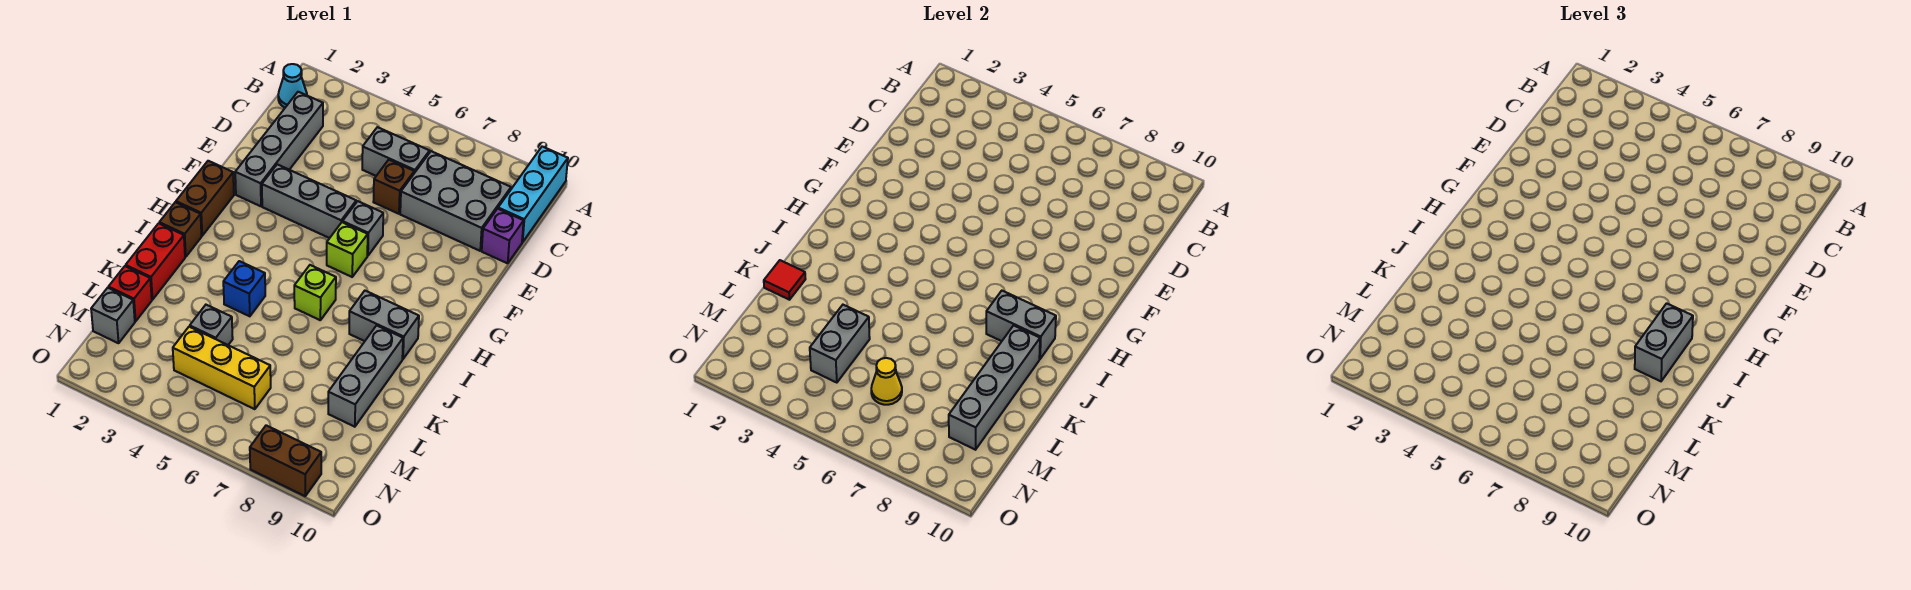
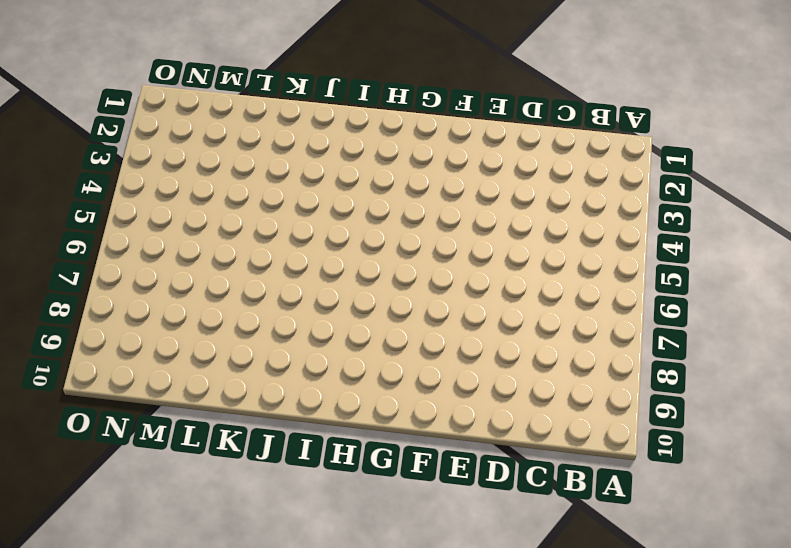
none -> cyan 1x3 brick [498,147,568,242]
none -> cyan 1x1 cone [278,64,307,107]
none -> grey 1x4 brick [235,92,323,206]

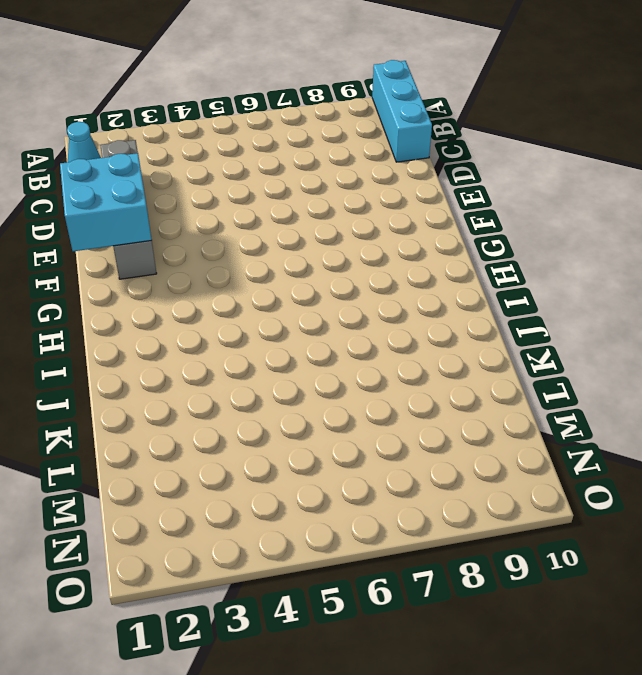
cyan 2x2 brick [60,153,152,251] -> none
none -> grey 1x2 brick [362,127,430,176]
none -> grey 2x3 brick [400,151,511,251]
none -> brown 1x1 brick [373,160,414,214]

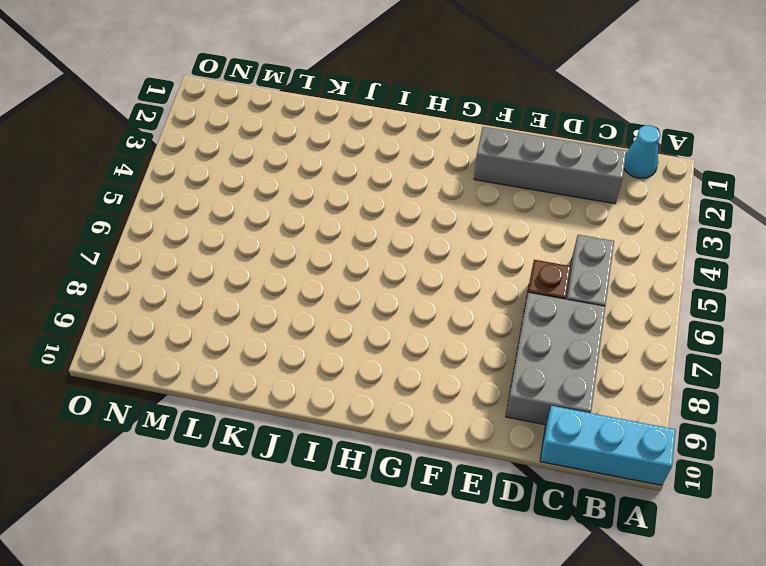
none -> purple 1x1 brick [482,209,524,263]
none -> grey 1x3 brick [262,164,356,238]
none -> grey 1x1 brick [343,201,383,256]

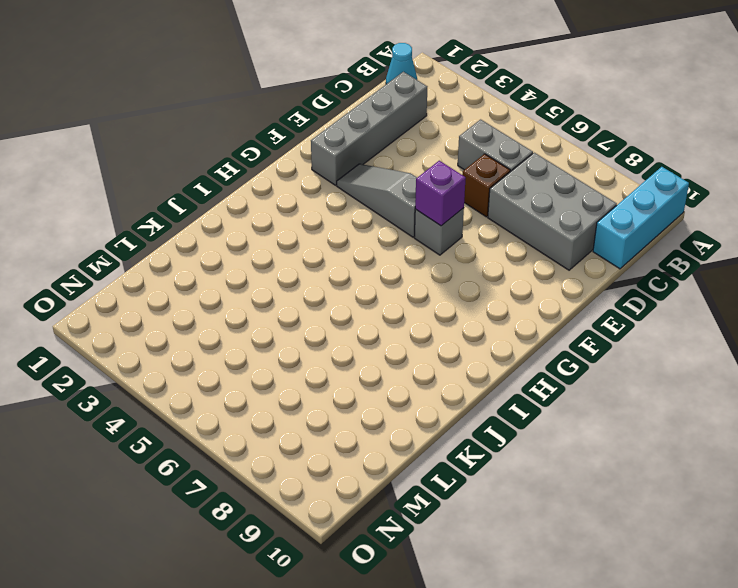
grey 1x3 slope [337,164,417,237] -> grey 1x3 brick [262,164,356,238]
purple 1x1 brick [415,161,466,226] -> purple 1x1 brick moved to [482,209,524,263]
none -> brown 1x2 brick [176,161,234,236]
none -> lime 1x1 brick [327,222,368,277]
none -> brown 1x1 brick [159,202,202,257]

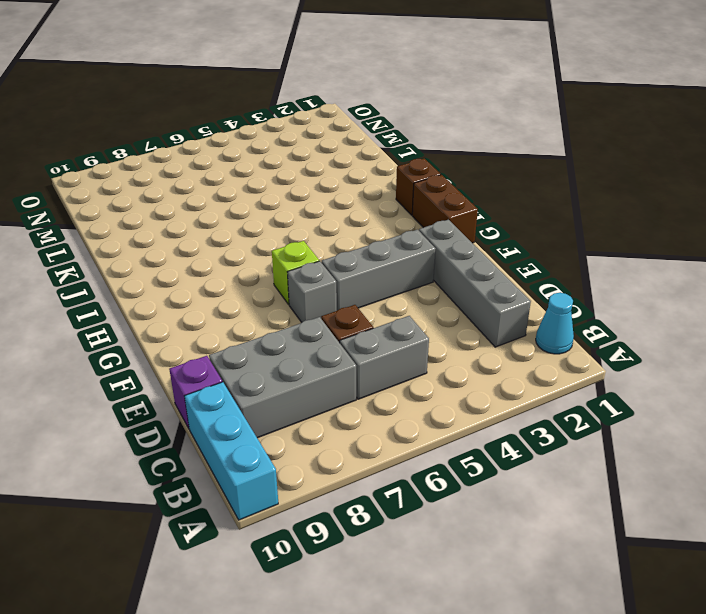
none -> lime 1x1 brick [294,265,336,320]
none -> grey 1x2 brick [349,291,419,359]
none -> red 1x2 brick [126,223,185,300]

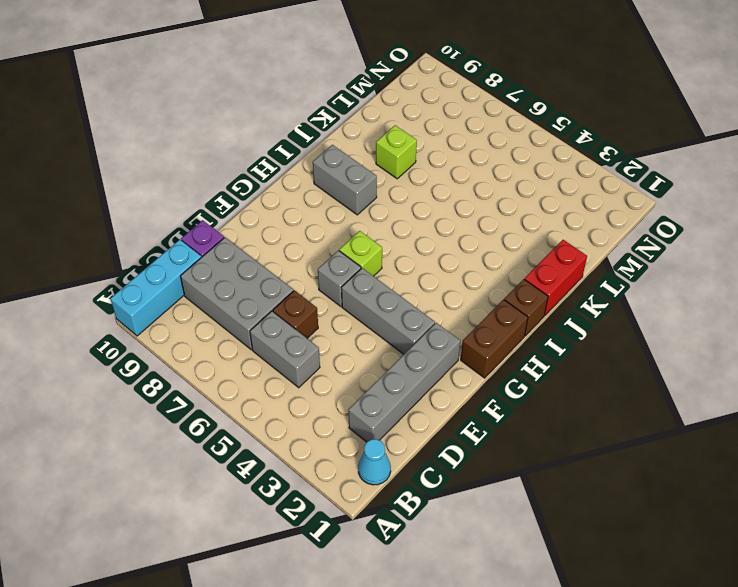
lime 1x1 brick [376,125,417,179] -> lime 1x1 brick moved to [294,265,336,320]
none -> blue 1x1 brick [223,261,265,316]
none -> grey 1x3 brick [328,325,403,427]
none -> red 1x1 brick [108,266,152,321]

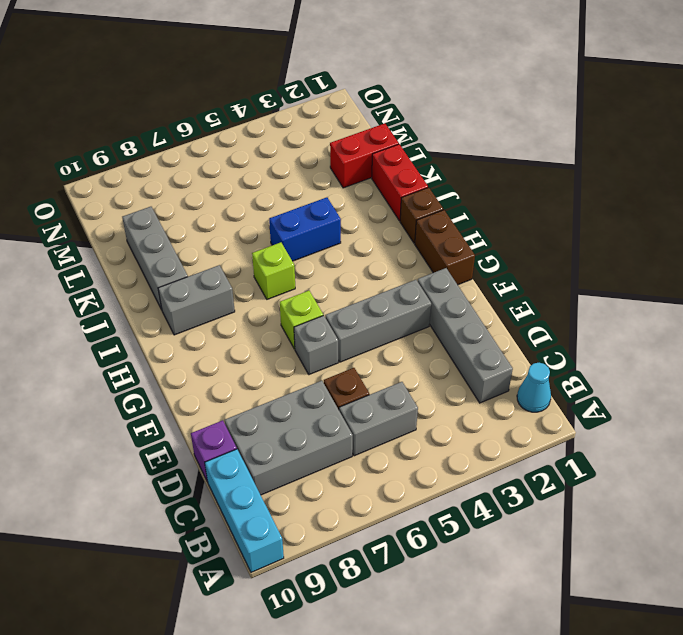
blue 1x2 brick [269,197,341,261] -> blue 1x1 brick [223,261,265,316]
red 1x2 brick [330,123,399,188] -> red 1x1 brick [108,266,152,321]
none -> grey 1x1 brick [190,305,233,345]
none -> grey 1x1 brick [91,288,135,343]
none -> yellow 1x3 brick [173,327,271,409]

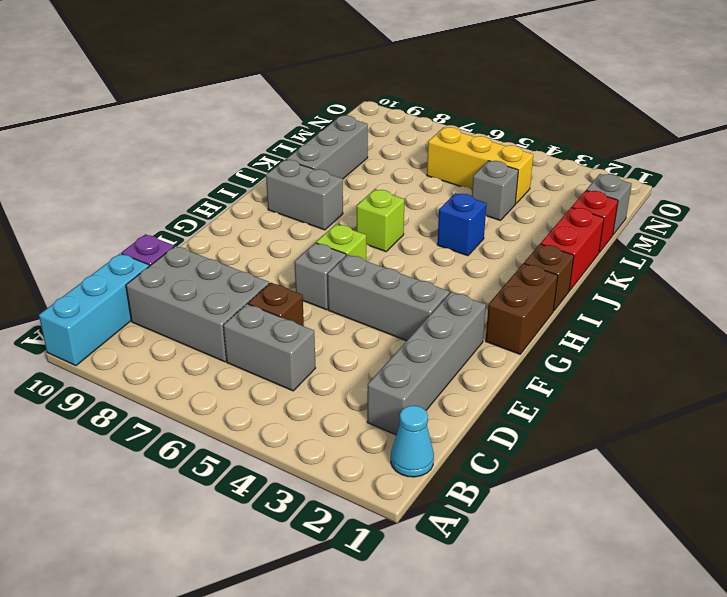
none -> brown 1x2 brick [250,425,321,496]
none -> grey 1x2 brick [986,291,1056,359]
none -> grey 1x4 brick [949,325,1040,450]

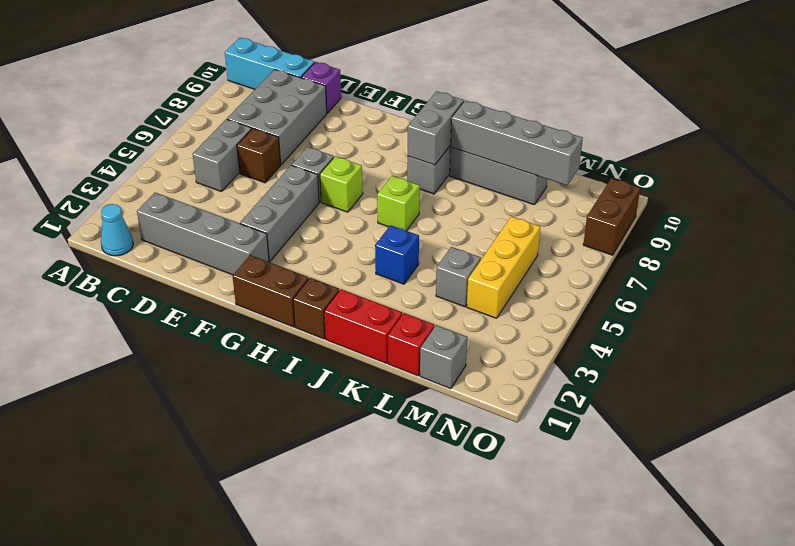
none -> red 1x1 tile [764,260,805,300]
none -> grey 1x2 brick [810,305,870,383]
none -> yellow 1x1 cone [871,358,902,405]

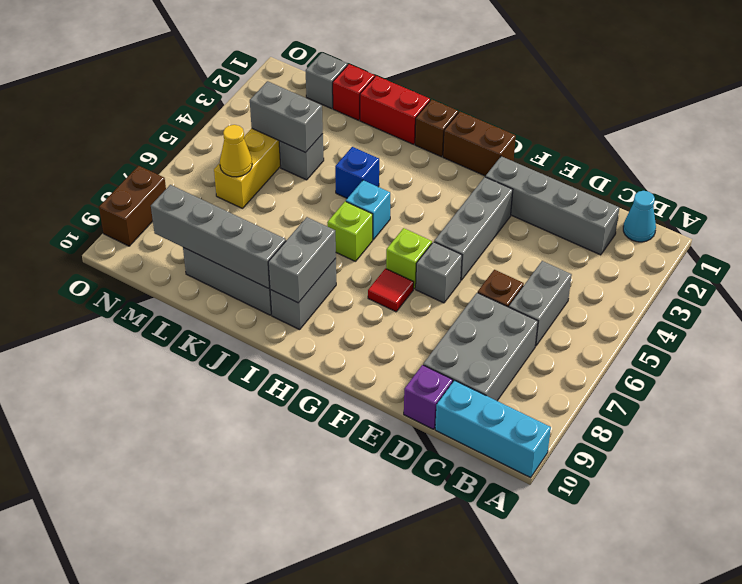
red 1x1 tile [368,269,414,312] -> red 1x1 tile moved to [764,260,805,300]
cyan 1x1 brick [346,180,390,240] -> none
none -> grey 1x2 brick [1635,303,1693,381]

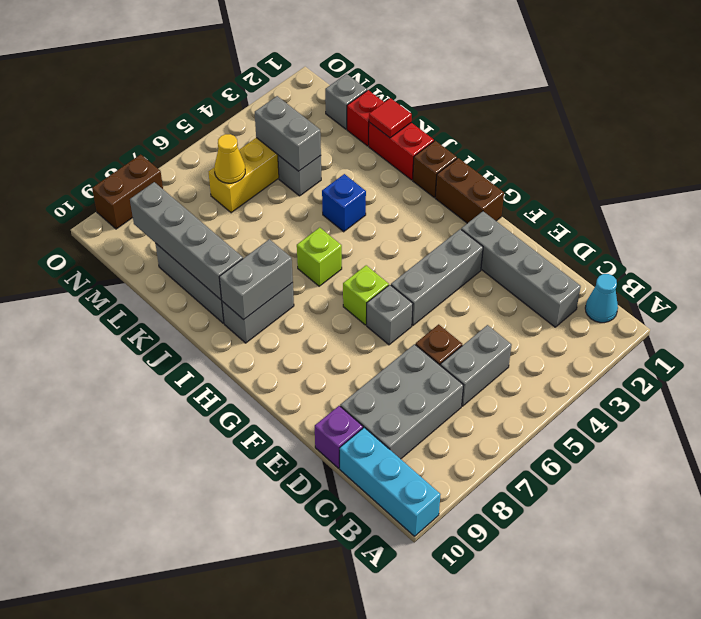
none -> grey 1x2 brick [1635,303,1693,381]

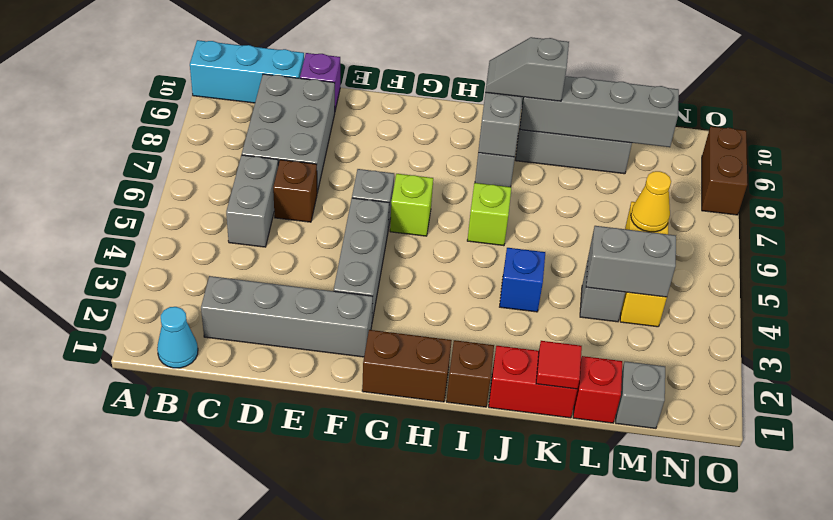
grey 1x2 slope [486,37,569,101] -> grey 1x2 brick [1635,303,1693,381]

